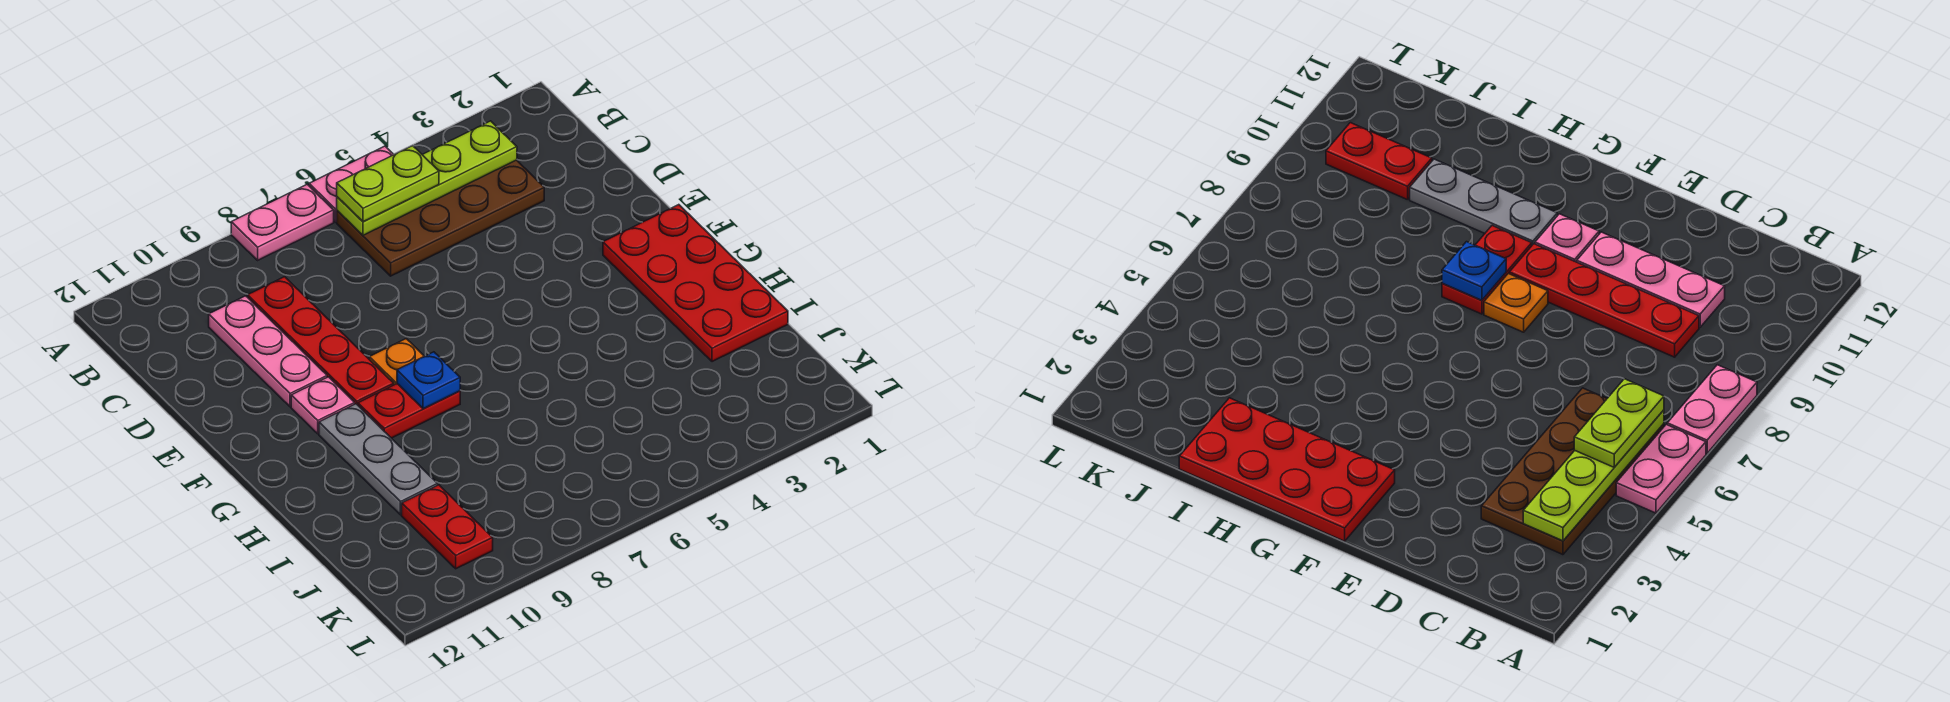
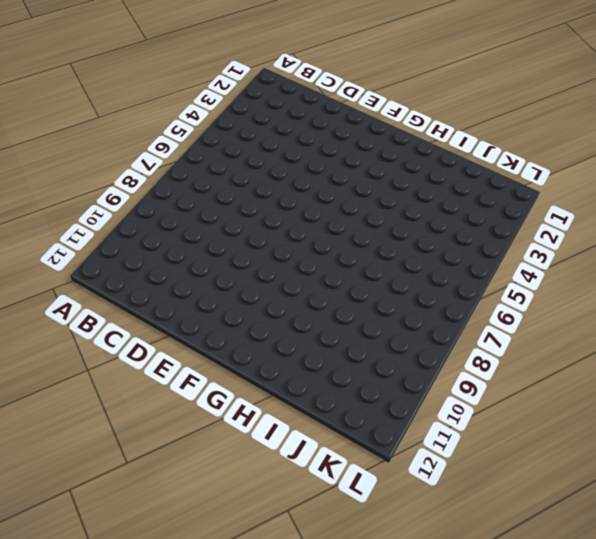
none -> pink 1x2 plate [309,146,394,222]
none -> pink 1x2 plate [231,184,334,260]
none -> brown 2x4 plate [337,160,544,276]

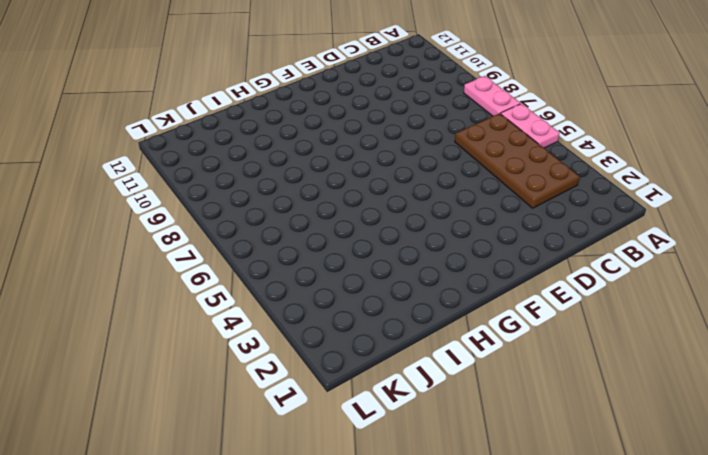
none -> red 1x4 plate [248,277,394,405]
none -> pink 1x3 plate [209,296,327,407]
none -> red 2x4 plate [603,205,788,362]

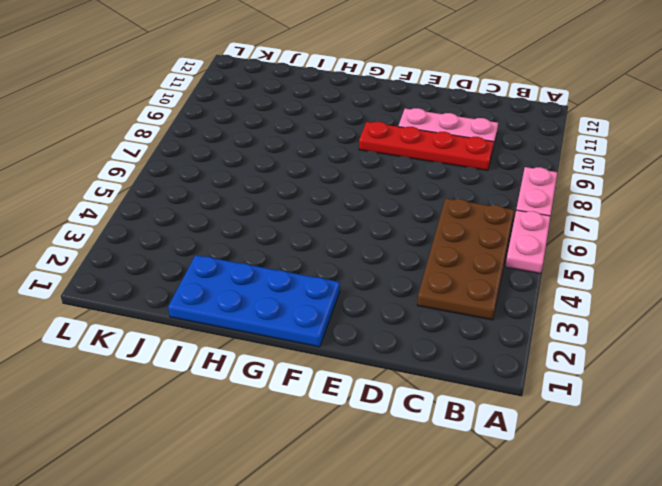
blue 2x4 plate [168,255,340,347] -> red 2x4 plate [603,205,788,362]
none -> orange 1x1 plate [369,339,424,385]
none -> pink 1x1 plate [291,377,355,434]
none -> red 1x2 plate [358,384,460,438]

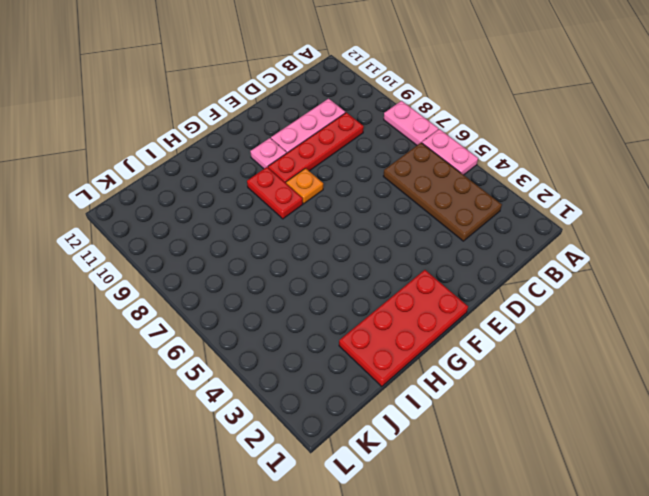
none -> grey 1x3 plate [319,404,438,515]
none -> red 1x2 plate [402,485,493,569]
none -> lime 1x4 plate [337,121,517,235]

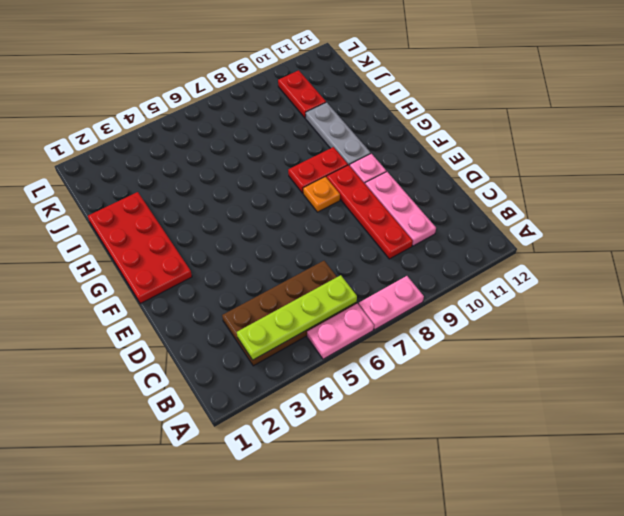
none -> blue 1x1 plate [397,352,460,409]
none -> lime 1x2 plate [337,146,439,222]

